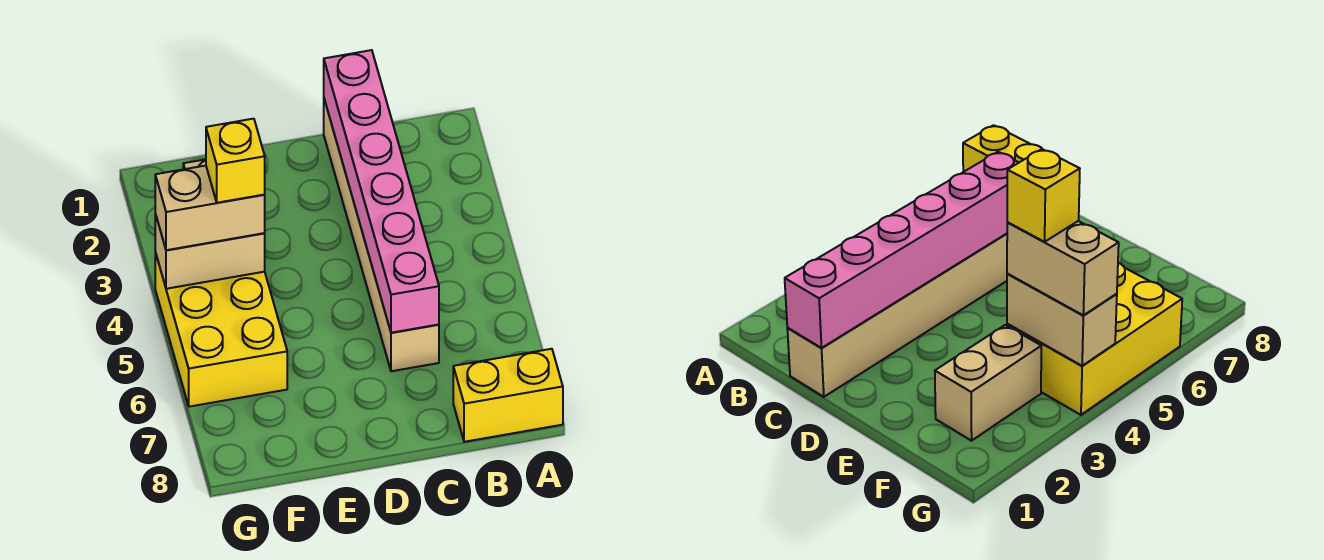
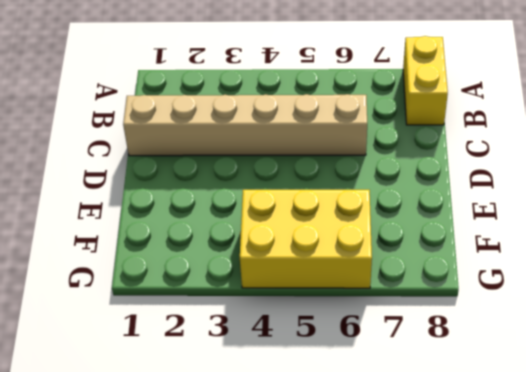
none -> tan 1x2 brick [935,325,1041,441]
none -> pink 1x6 brick [324,50,439,333]

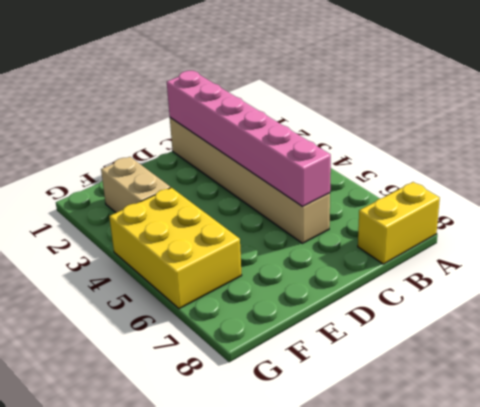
none -> tan 1x2 brick [155,214,265,289]
none -> tan 1x2 brick [155,166,265,250]

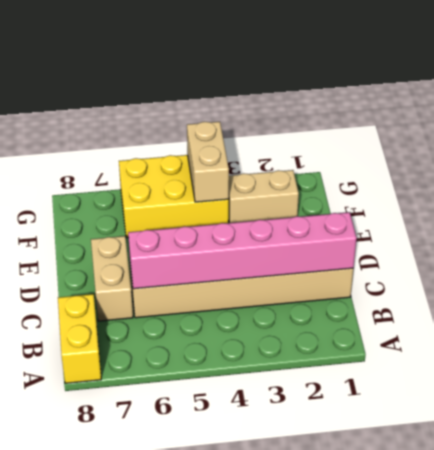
tan 1x2 brick [91,236,133,321] -> tan 1x2 brick moved to [155,166,265,250]
none -> yellow 1x1 brick [206,119,265,203]

